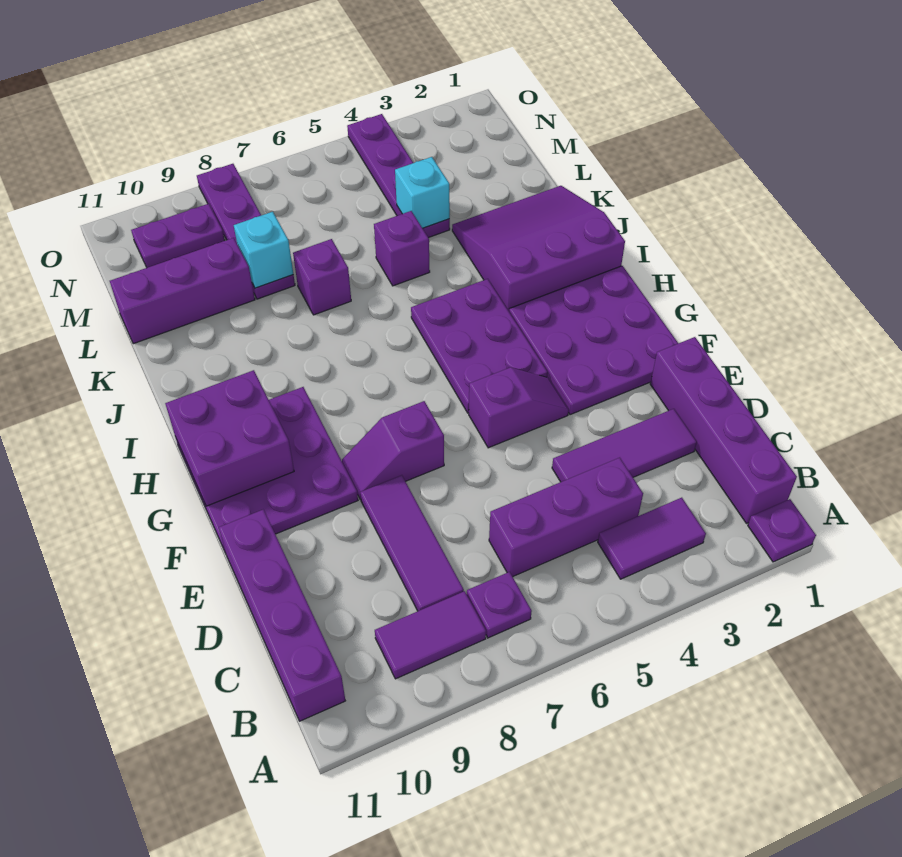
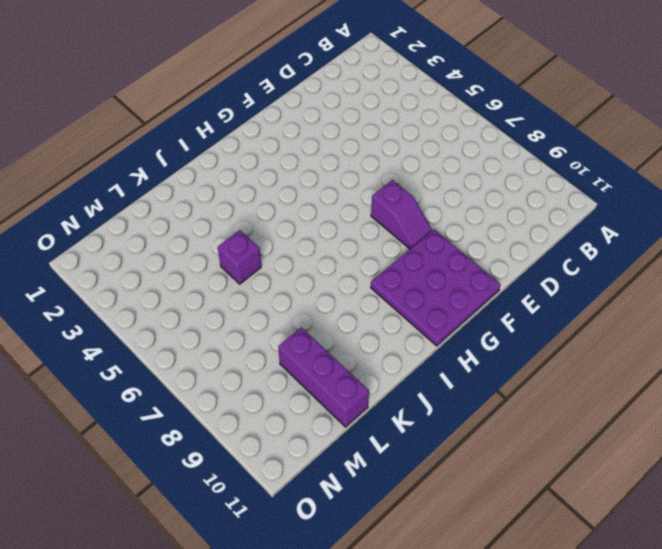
none -> purple 1x1 plate [748,499,816,562]
none -> purple 1x4 brick [650,337,797,523]
none -> purple 1x2 tile [598,498,706,579]

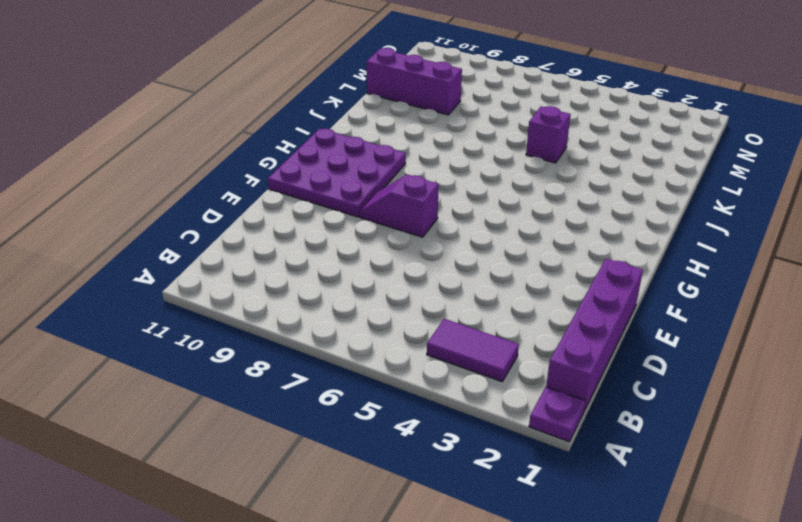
none -> purple 1x1 plate [467,572,532,638]
none -> purple 1x2 tile [375,591,486,679]
none -> purple 1x4 brick [219,509,345,721]

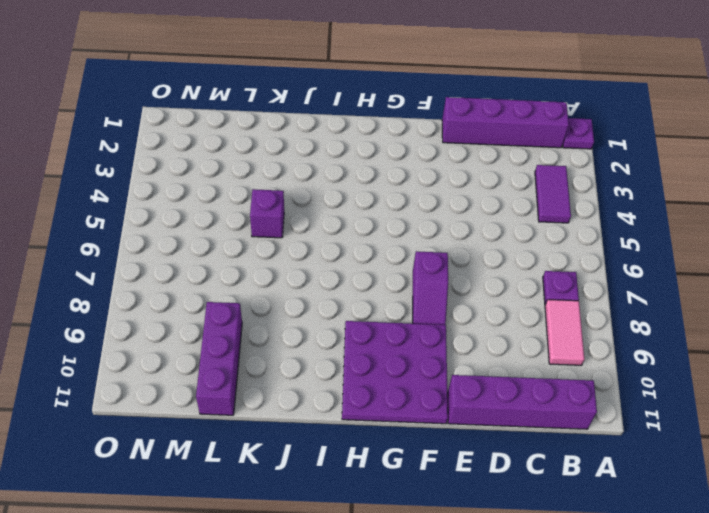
pink 1x2 tile [545,300,584,365] -> purple 1x2 tile [375,591,486,679]
none -> purple 1x3 brick [489,458,643,577]
none -> purple 1x3 tile [360,475,464,611]
none -> purple 1x3 tile [552,409,697,482]

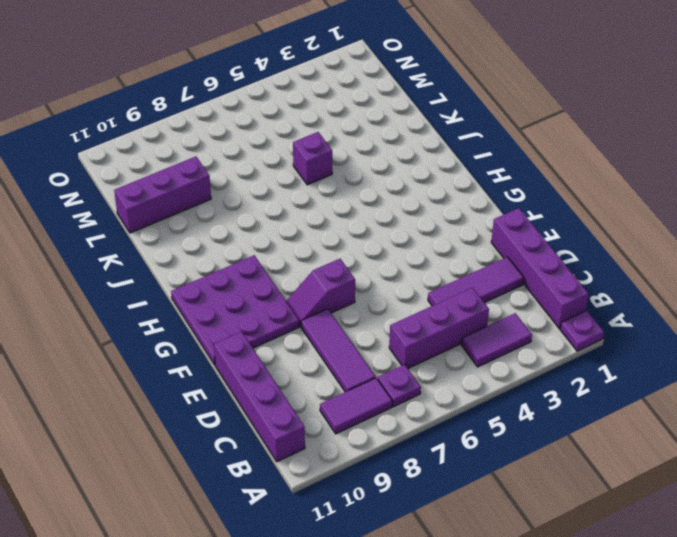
none -> purple 3x3 plate [509,266,678,415]
none -> purple 1x2 slope [469,367,569,448]
none -> purple 2x3 plate [411,279,548,413]

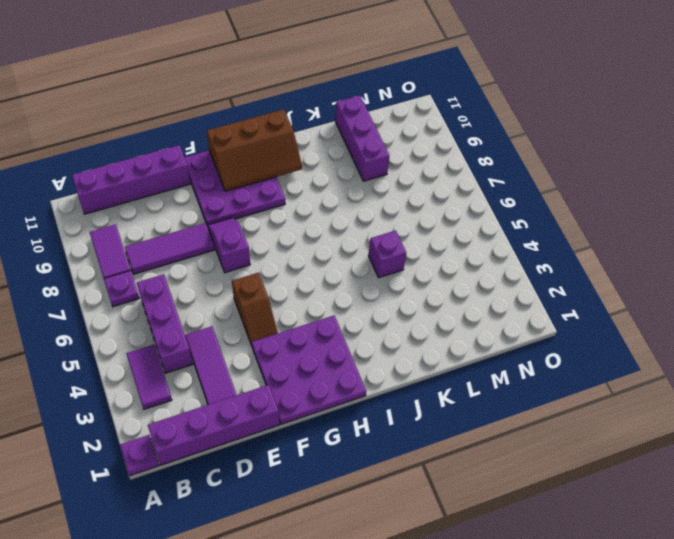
brown 1x2 slope [232,273,278,345] -> purple 1x2 slope [469,367,569,448]
brown 2x3 slope [207,109,302,191] -> purple 2x2 brick [165,370,294,506]
none -> purple 2x3 plate [411,279,548,413]
none -> purple 3x3 slope [452,186,625,311]
none -> purple 1x1 brick [293,239,351,315]

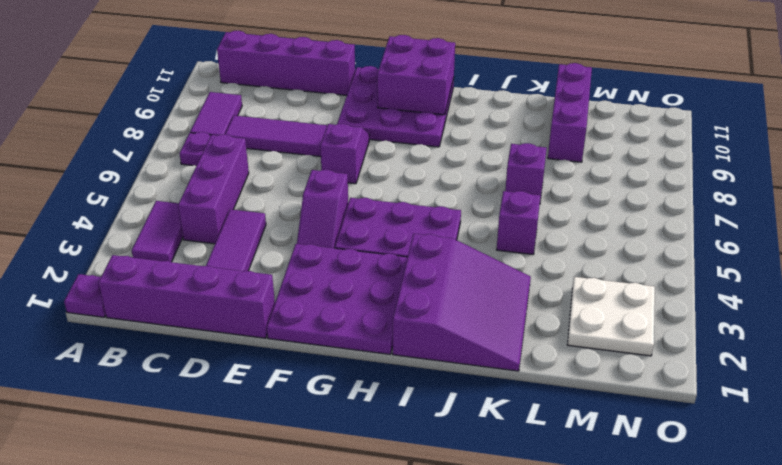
white 2x2 plate [567,277,655,356] -> none
none -> purple 1x4 plate [347,114,450,238]
none -> purple 1x4 plate [197,164,295,299]
none -> purple 1x2 plate [131,204,225,268]

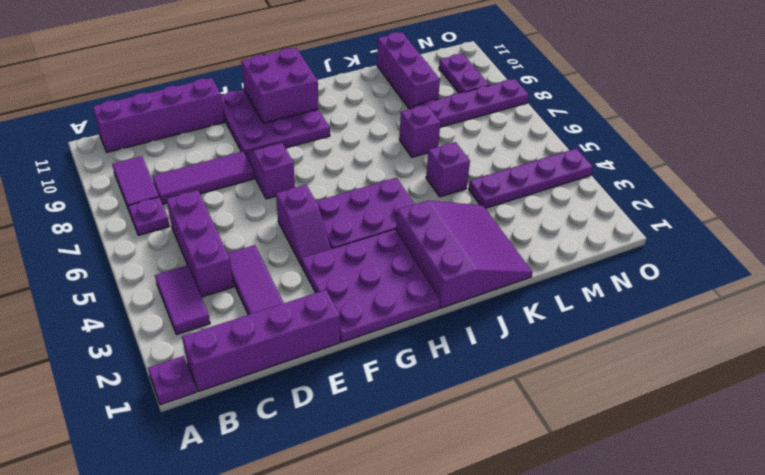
none -> cyan 1x1 brick [395,157,450,228]
none -> cyan 1x1 brick [234,212,293,288]

